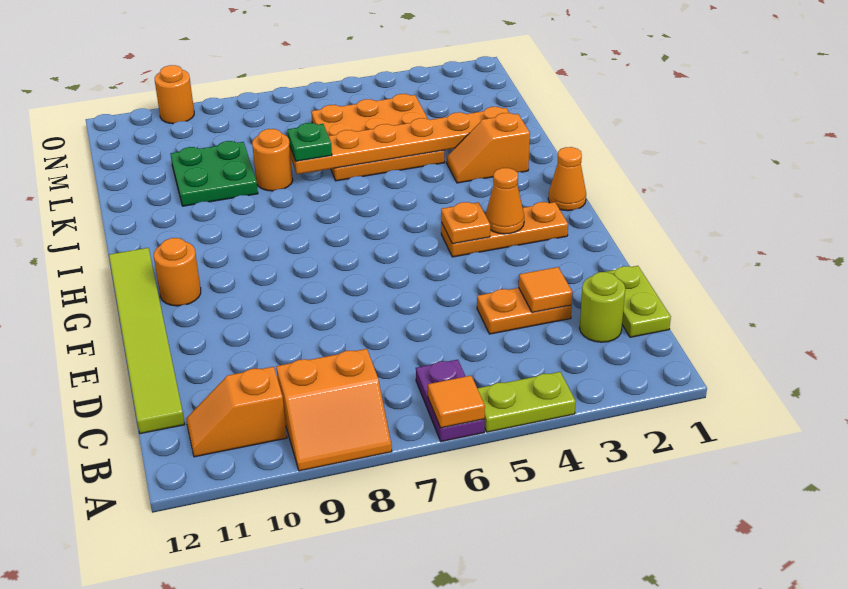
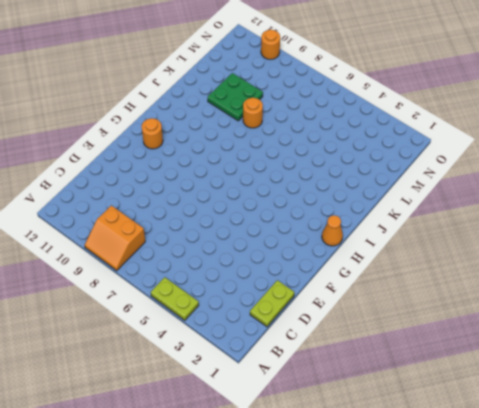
none -> purple 1x2 plate [416,360,485,442]
none -> orange 1x2 slope [186,367,287,457]
none -> lime 1x1 round brick [580,272,625,342]

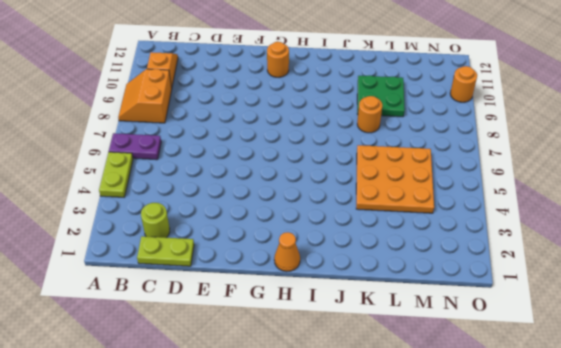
none -> lime 1x6 tile [109,248,185,434]
none -> orange 1x2 plate [477,288,572,334]
none -> orange 1x3 plate [441,202,568,257]

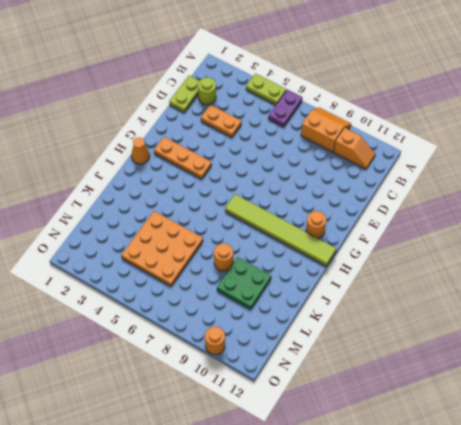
lime 1x6 tile [225,194,336,266] -> lime 1x6 tile turned to [109,248,185,434]
none -> orange 1x2 slope [447,113,530,183]
none -> orange 1x1 tile [428,376,485,428]
none -> orange 1x1 tile [519,267,572,313]

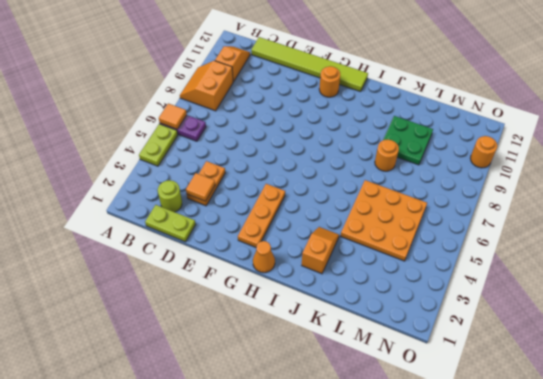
none -> orange 1x1 cone [485,168,524,234]
none -> orange 1x1 plate [441,202,490,244]
none -> orange 1x6 plate [290,107,509,174]

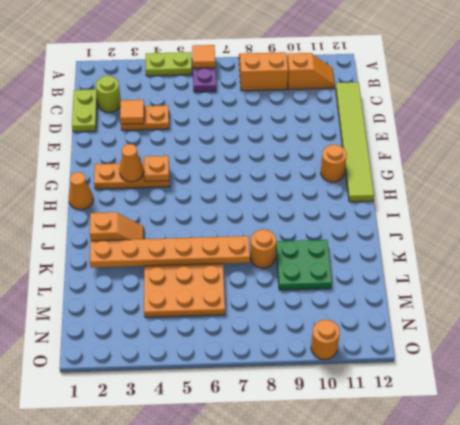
none -> green 1x1 plate [287,123,332,161]

